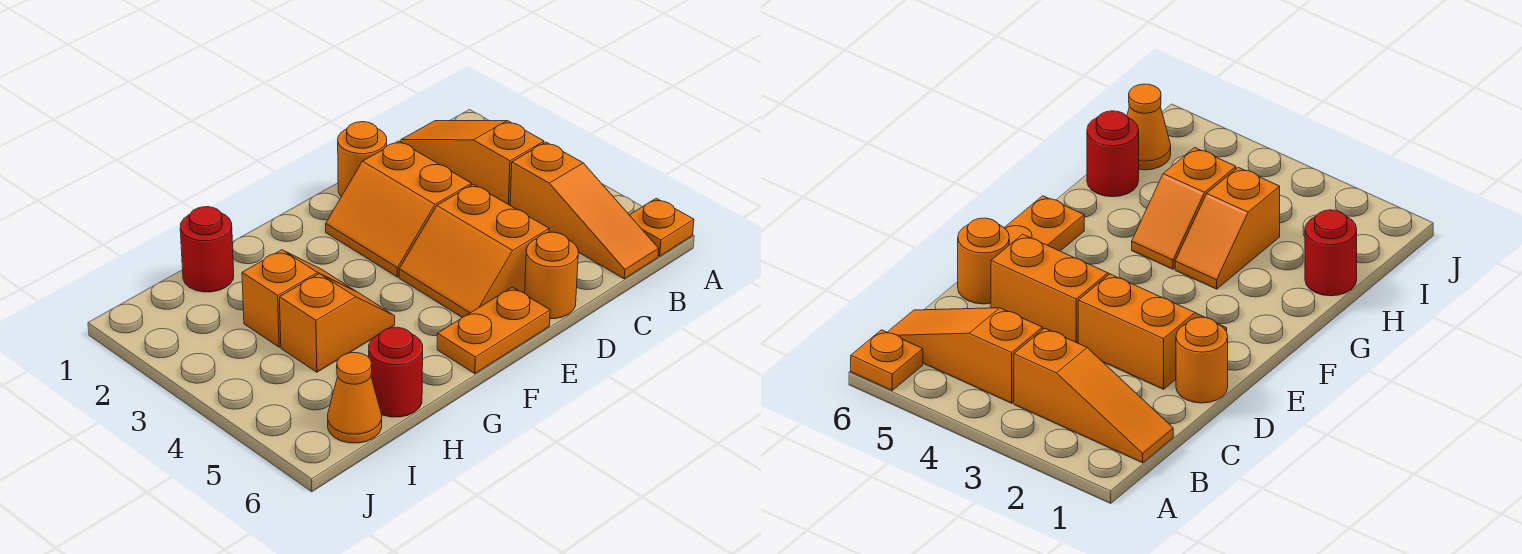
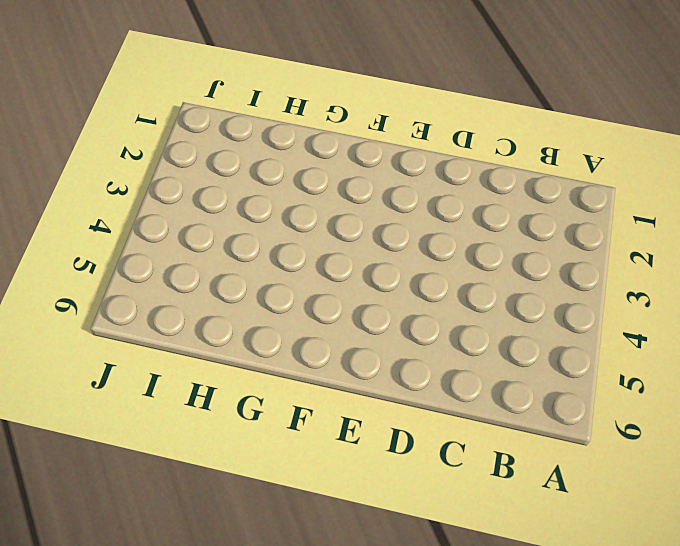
none -> orange 1x1 plate [630,198,694,256]
none -> orange 1x3 slope [401,121,544,205]
none -> orange 1x3 slope [510,142,659,279]

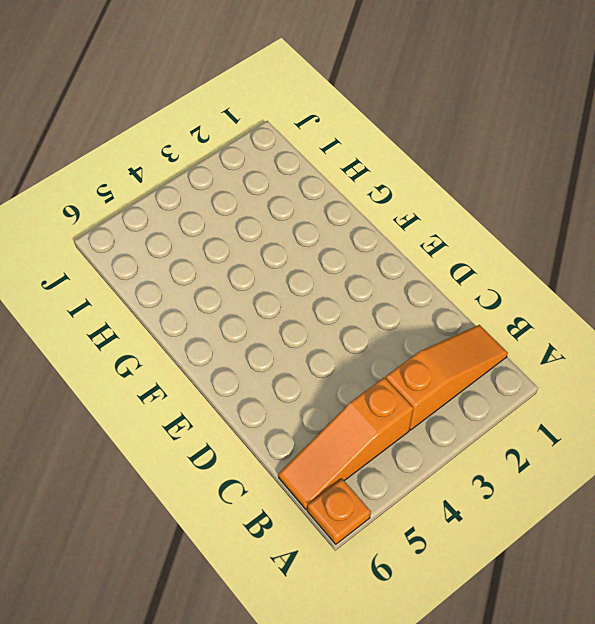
none -> orange 1x1 round brick [338,122,387,197]
none -> orange 2x2 slope [326,141,472,277]
none -> orange 2x2 slope [399,184,549,317]

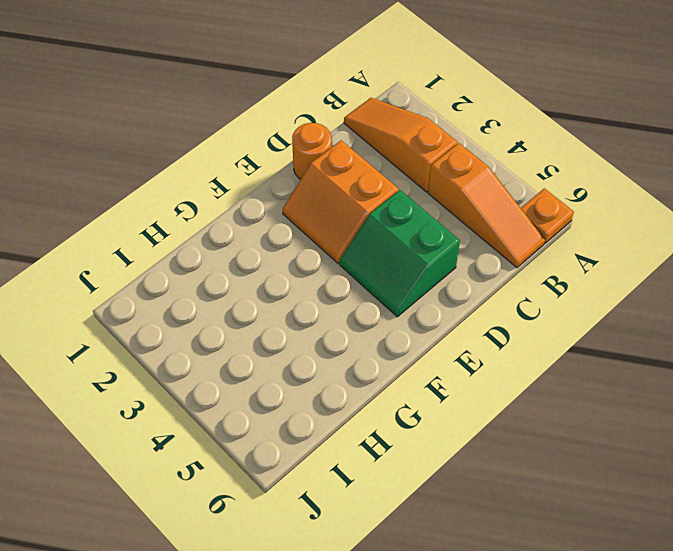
green 2x2 slope [339,190,460,317] -> orange 2x2 slope [399,184,549,317]
none -> orange 1x1 round brick [525,232,578,319]
none -> orange 1x2 plate [437,287,550,374]
none -> orange 1x2 slope [242,250,355,347]

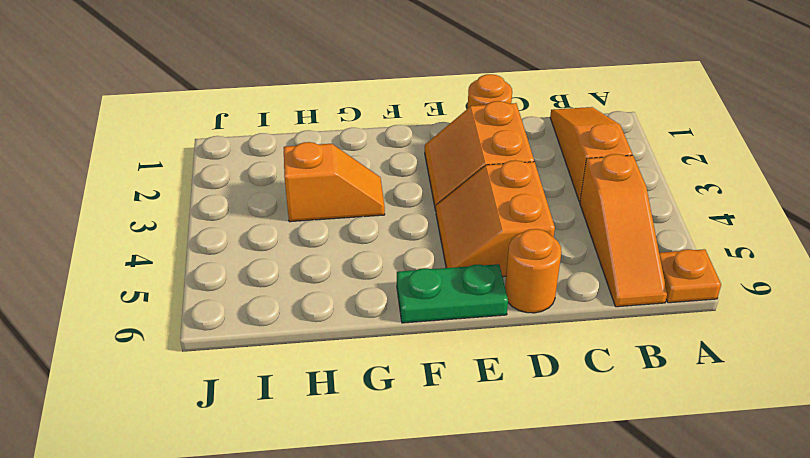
green 1x2 plate [397,264,508,323] -> orange 1x2 plate [437,287,550,374]
none -> orange 1x2 slope [280,274,395,372]
none -> red 1x1 round brick [180,207,234,292]
none -> red 1x1 round brick [369,327,423,417]

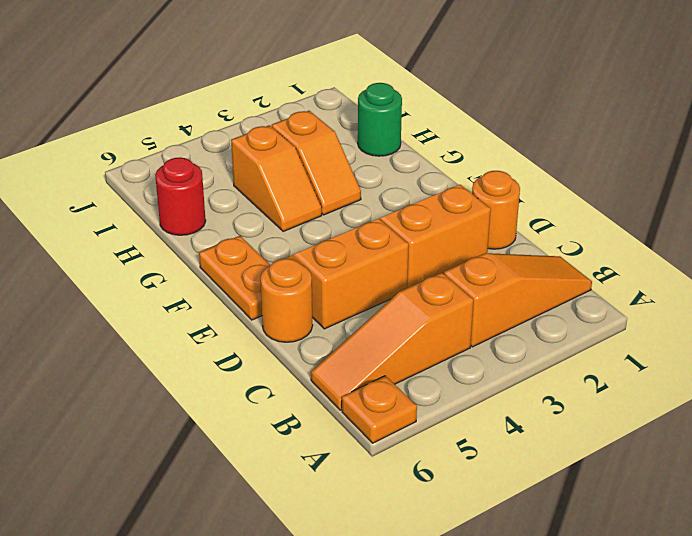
green 1x1 round brick [358,83,402,156] -> red 1x1 round brick [180,207,234,292]
none -> orange 1x1 cone [328,353,382,443]

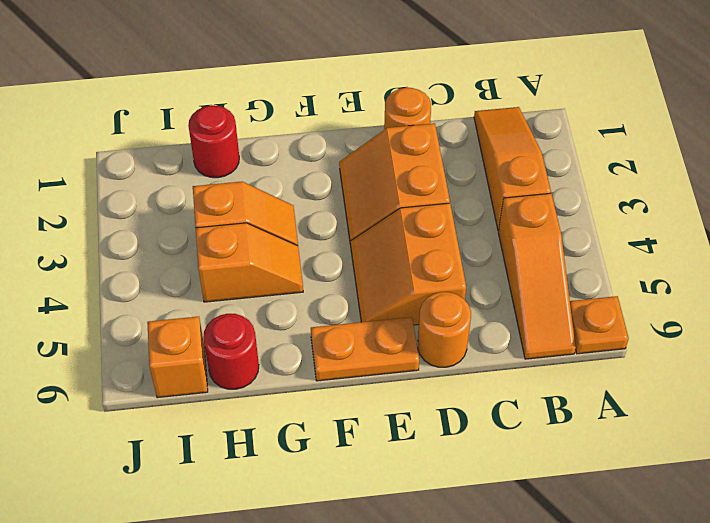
orange 1x1 brick [147,316,208,398] -> orange 1x1 cone [328,353,382,443]

